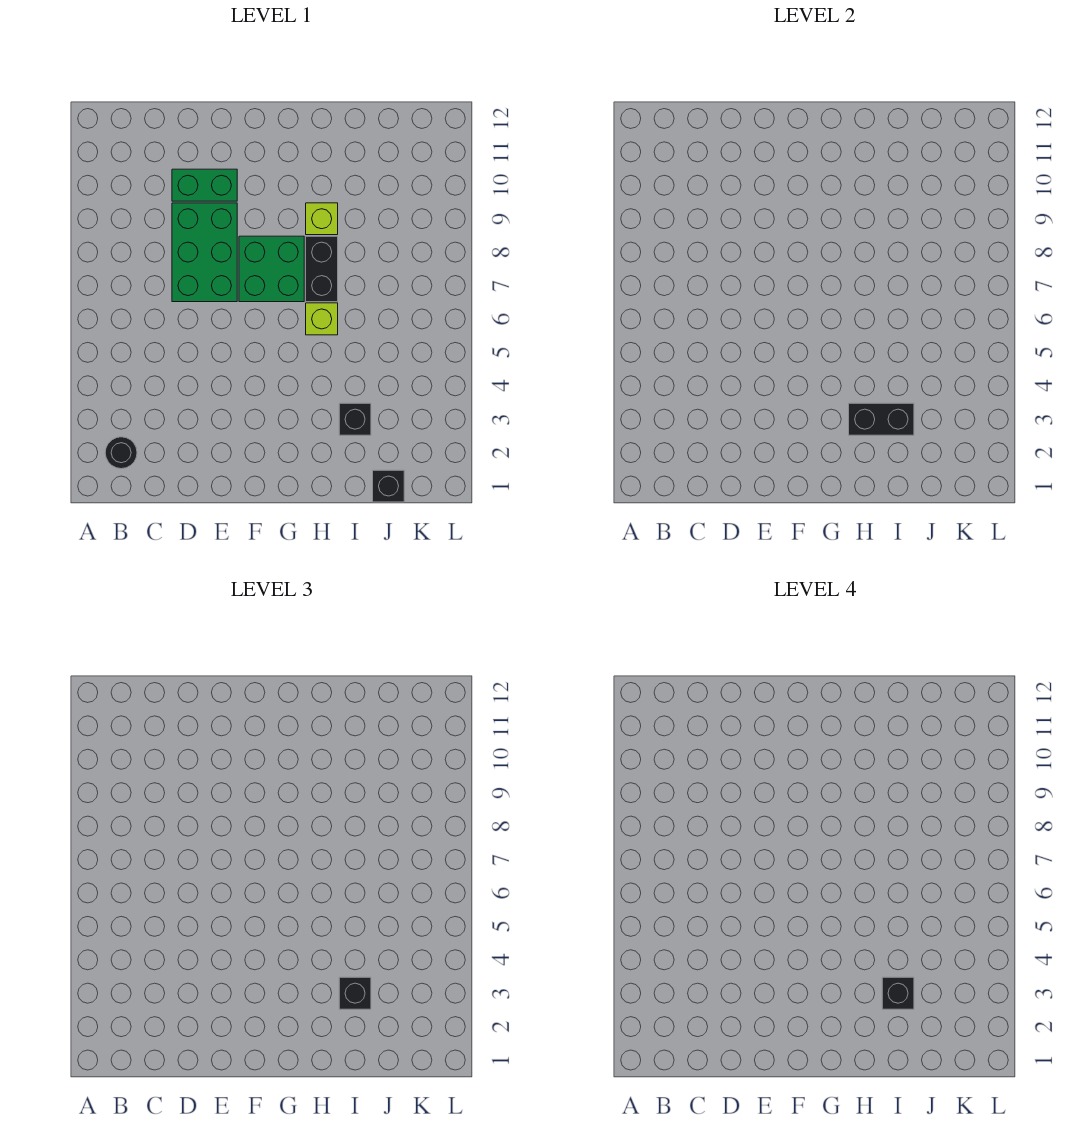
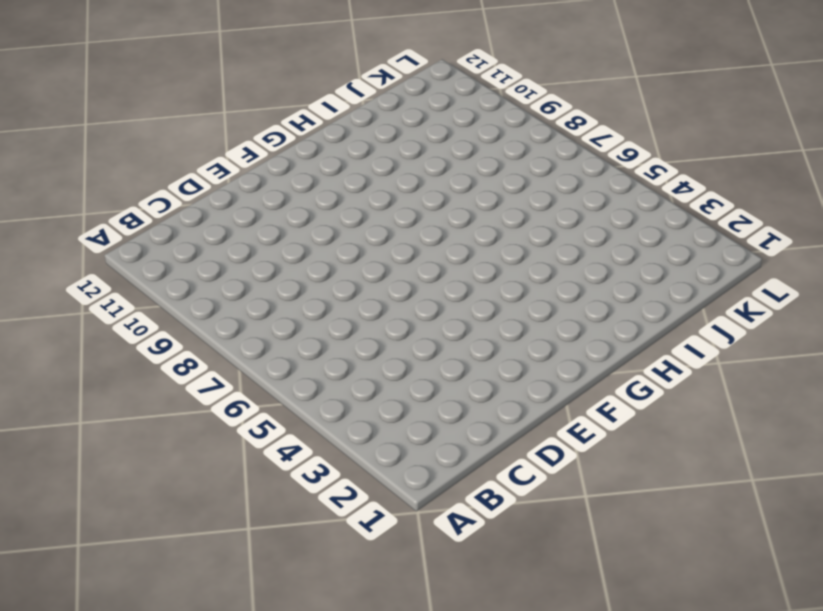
none -> black 1x1 round brick [105,437,137,469]
none -> green 2x3 brick [172,203,237,302]
none -> green 1x2 brick [172,169,237,201]

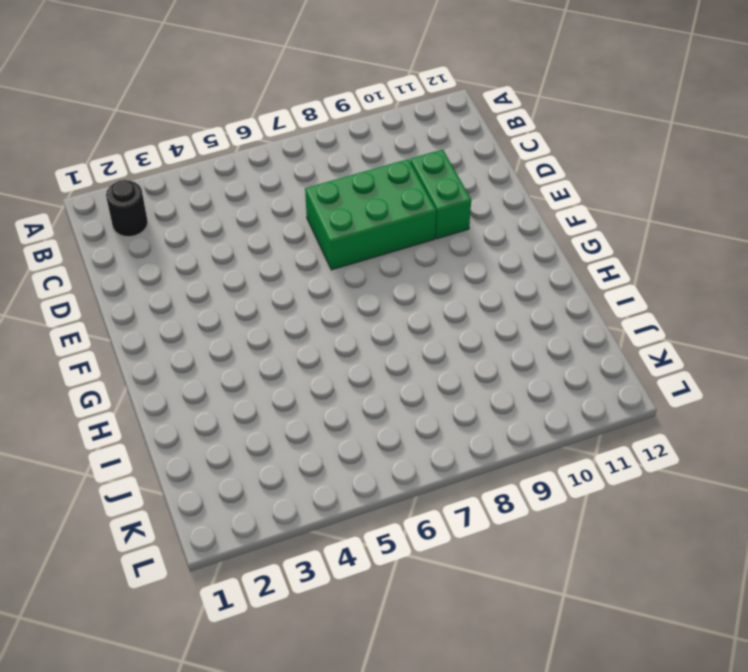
none -> green 2x2 brick [239,236,304,302]
none -> lime 1x1 brick [306,303,338,335]
none -> black 1x2 brick [306,236,338,302]

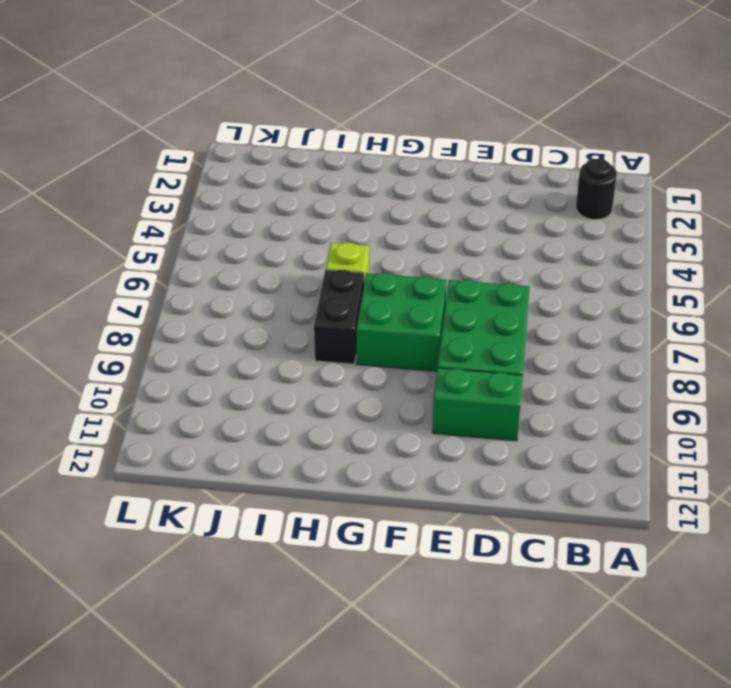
none -> lime 1x1 brick [306,203,338,235]
none -> black 1x1 brick [339,403,371,435]
none -> black 1x1 brick [373,470,404,502]

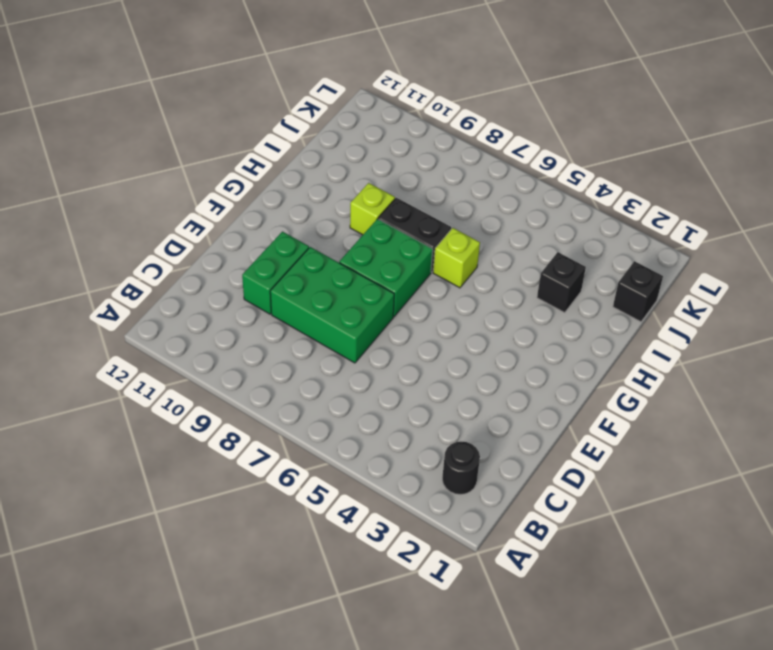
none -> black 1x2 brick [849,403,914,435]
none -> black 1x1 brick [339,977,371,1009]
none -> black 1x1 brick [882,977,914,1009]

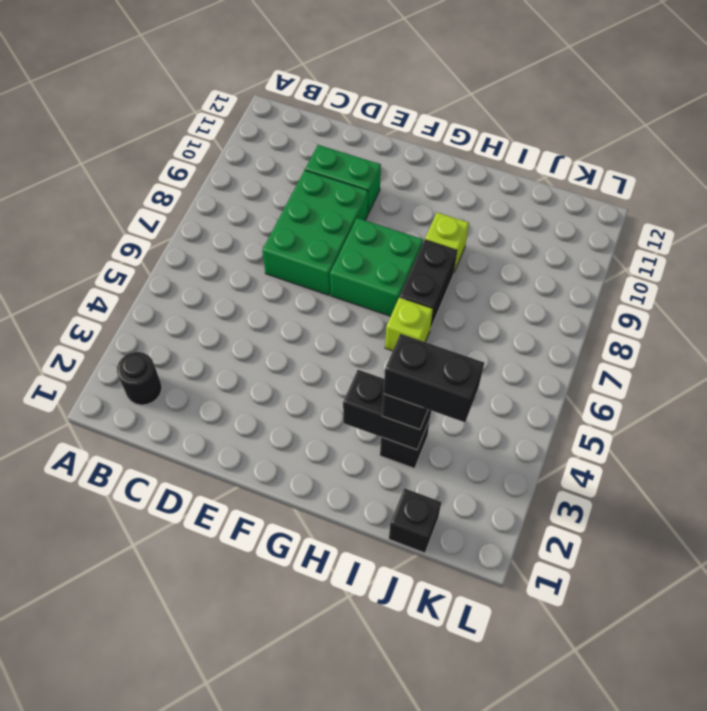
black 1x2 brick [384,334,484,422] -> black 1x1 brick [882,977,914,1009]

